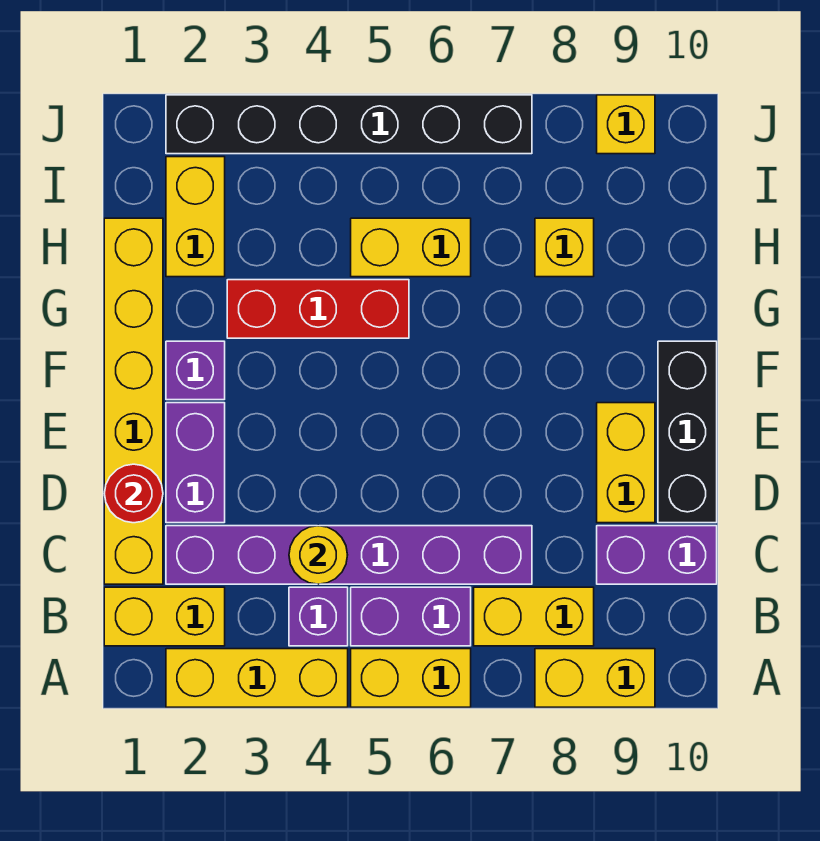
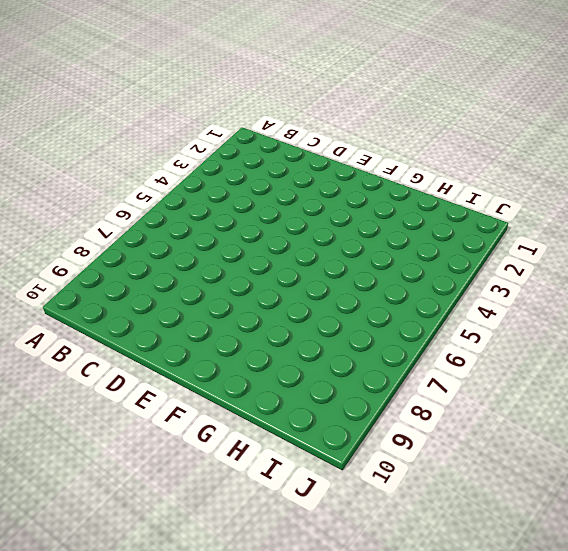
none -> yellow 1x3 brick [166,649,348,707]
none -> yellow 1x2 brick [351,649,471,707]
none -> yellow 1x2 brick [535,649,655,707]

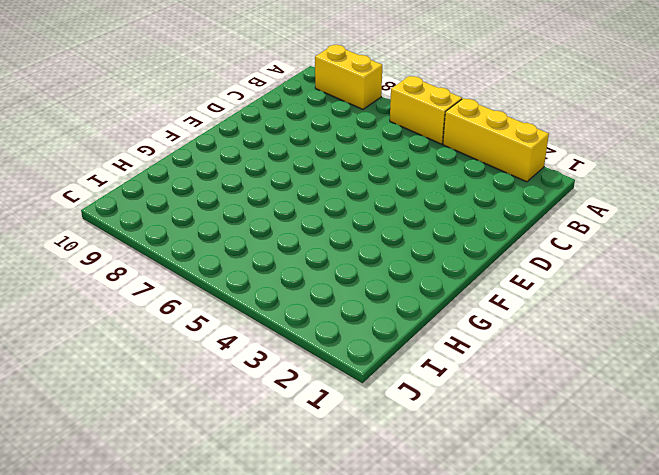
none -> yellow 1x2 brick [104,587,225,646]
none -> purple 1x1 brick [289,587,348,646]
none -> purple 1x2 brick [351,587,471,646]

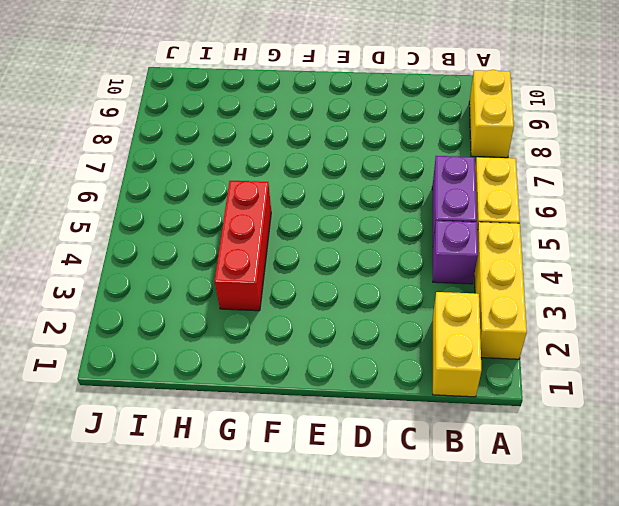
none -> yellow 1x2 brick [474,587,594,646]
none -> yellow 1x6 brick [104,218,163,584]
none -> purple 1x6 brick [166,526,532,584]

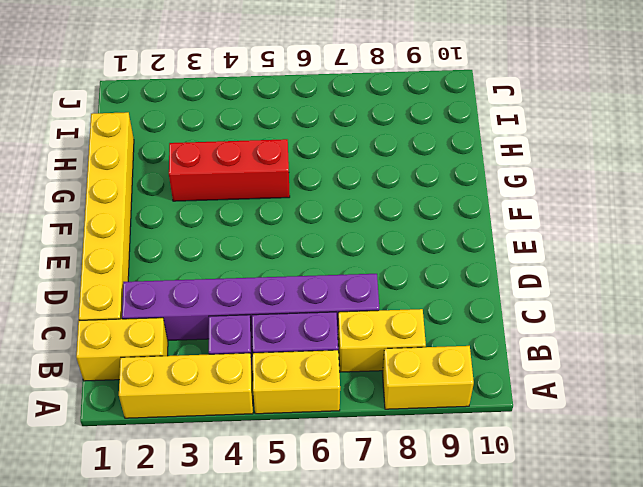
none -> purple 1x2 brick [597,526,717,584]
none -> purple 1x2 brick [166,403,225,523]
none -> yellow 1x2 brick [597,403,655,523]

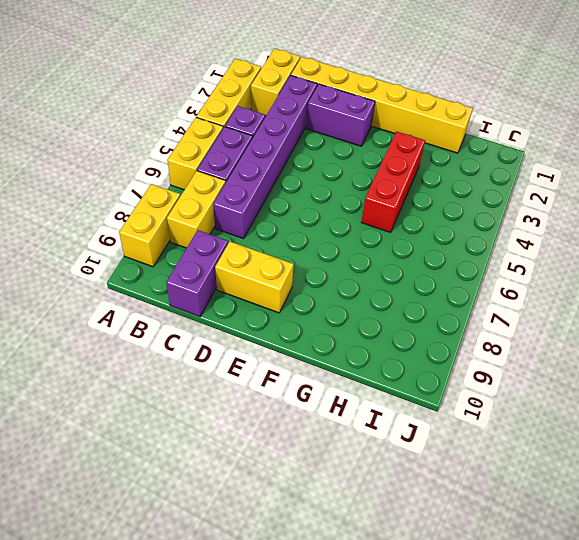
none -> black 1x3 brick [658,341,717,523]
none -> purple 1x1 brick [166,341,225,400]
none -> yellow 1x2 brick [166,157,225,277]

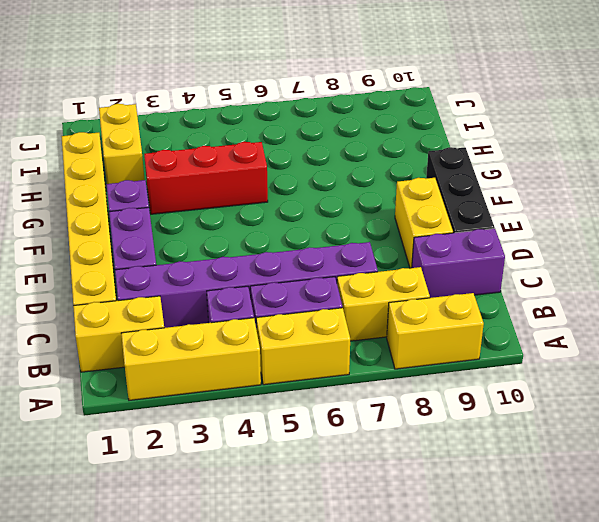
none -> yellow 1x2 brick [351,218,471,277]
none -> yellow 1x1 brick [535,218,594,277]
none -> black 1x6 brick [166,95,532,154]

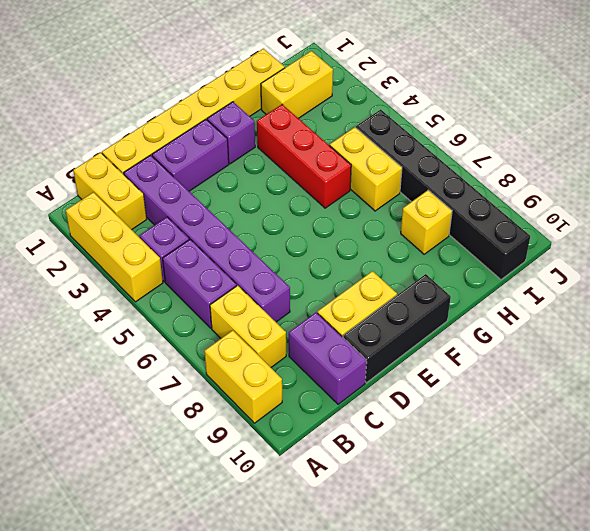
black 1x6 brick [356,109,530,280] -> black 1x6 brick moved to [166,95,532,154]
none -> yellow 1x2 brick [351,649,471,707]
none -> yellow 1x1 brick [597,95,655,154]
none -> yellow 1x1 round brick [289,526,347,584]

